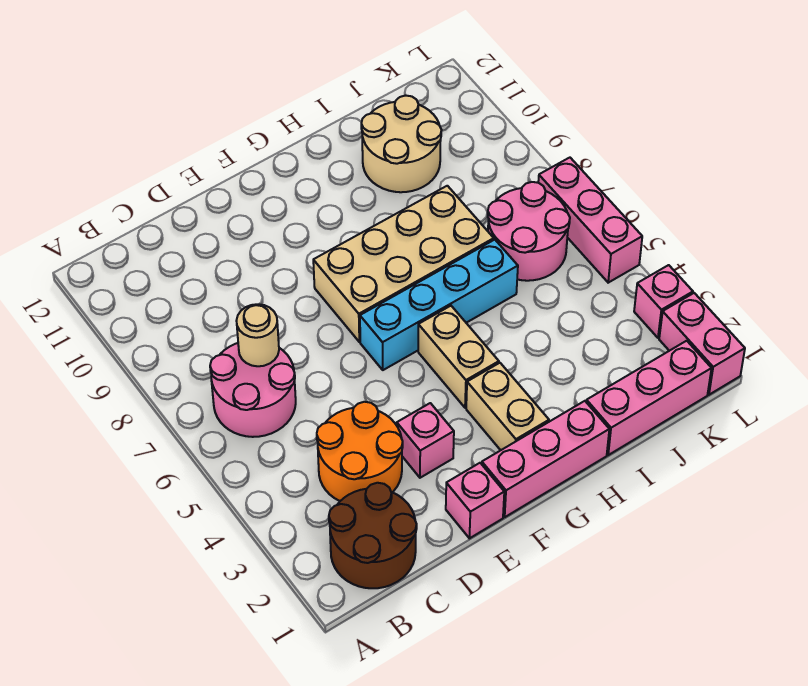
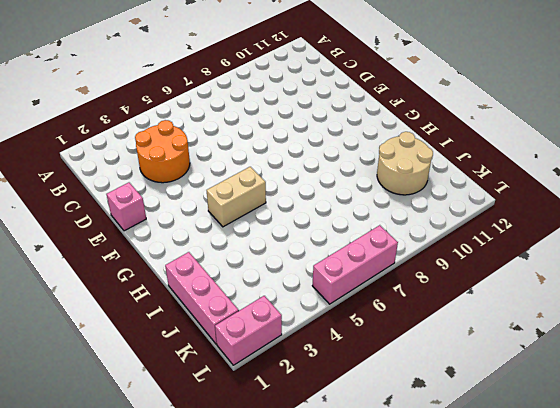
none -> brown 2x2 round brick [329,483,417,588]
none -> pink 2x2 round brick [210,343,296,437]
none -> pink 1x1 brick [397,403,454,478]

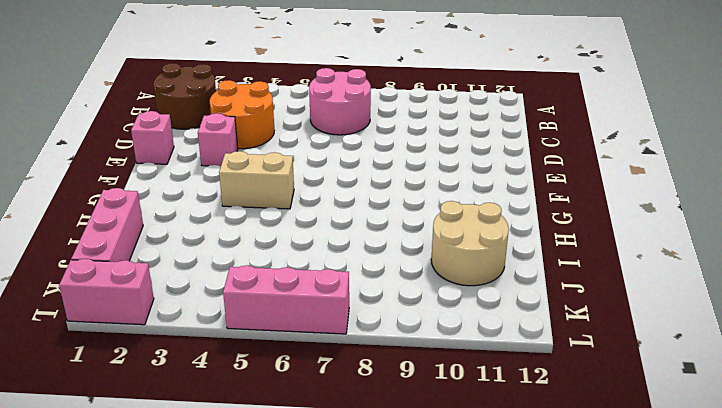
none -> pink 1x3 brick [482,401,609,517]
none -> cyan 1x4 brick [360,240,518,370]
none -> tan 2x4 brick [313,186,494,342]

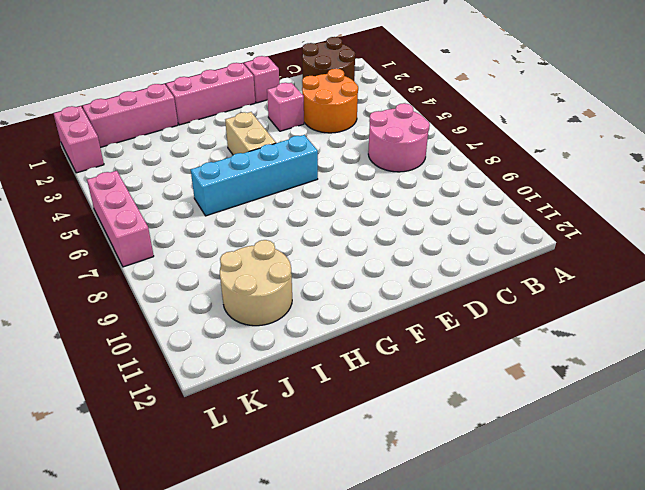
none -> tan 2x4 brick [313,186,494,342]
none -> tan 1x2 brick [466,363,549,450]
none -> pink 2x2 round brick [488,182,570,281]

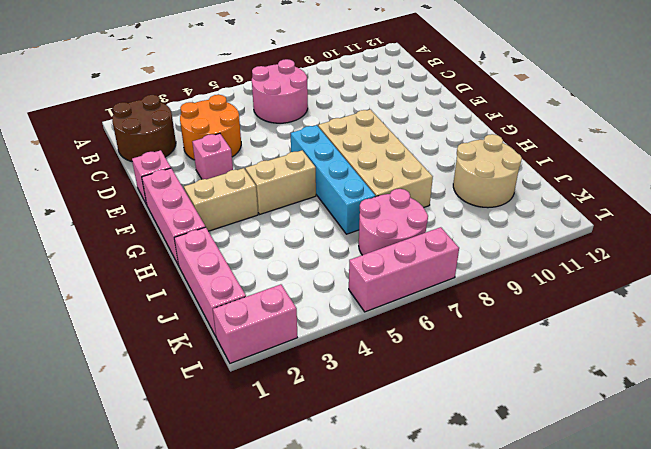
none -> pink 1x1 brick [634,265,693,338]
none -> tan 1x1 round brick [236,304,279,366]

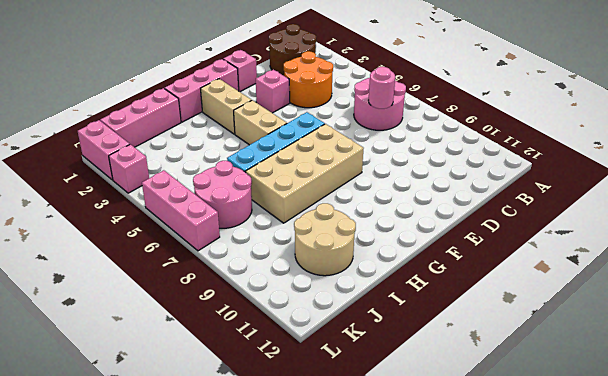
pink 1x1 round brick [369,67,395,109] -> tan 1x1 round brick [236,304,279,366]

